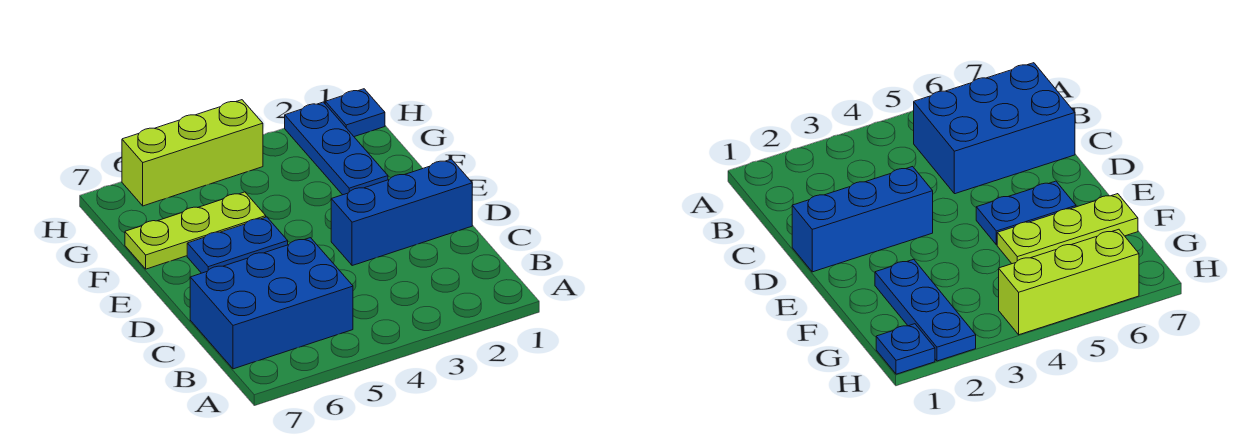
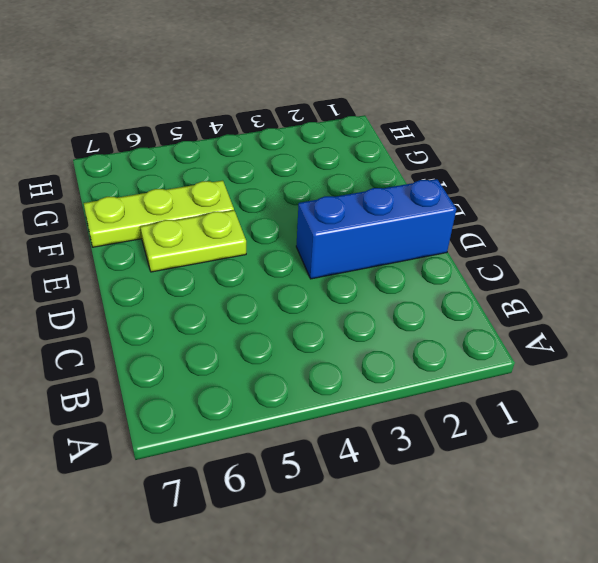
lime 1x2 plate [141,210,246,272] -> blue 1x2 plate [187,217,288,273]
none -> blue 2x3 brick [190,238,353,369]
none -> blue 1x3 plate [285,102,388,195]

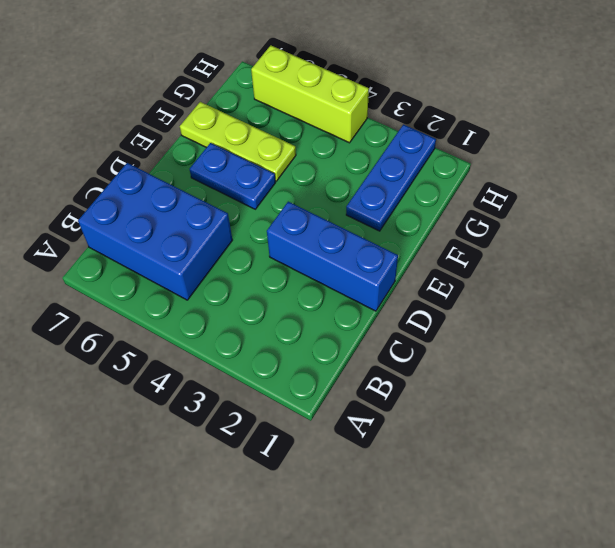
none -> blue 1x1 plate [325,89,385,137]

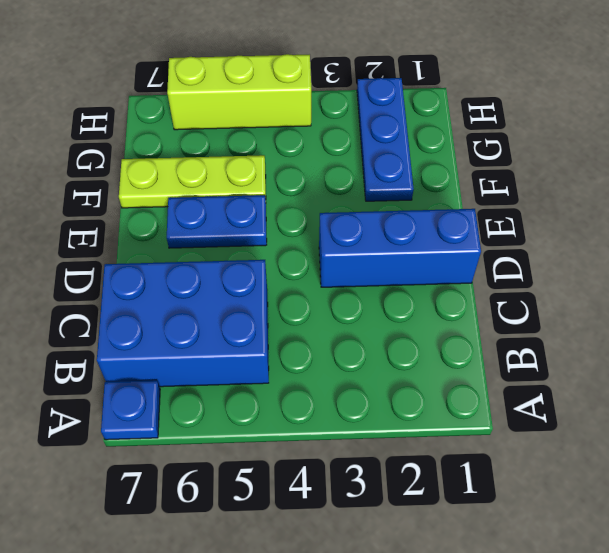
blue 1x1 plate [101,380,160,440] -> blue 1x1 plate moved to [325,89,385,137]

